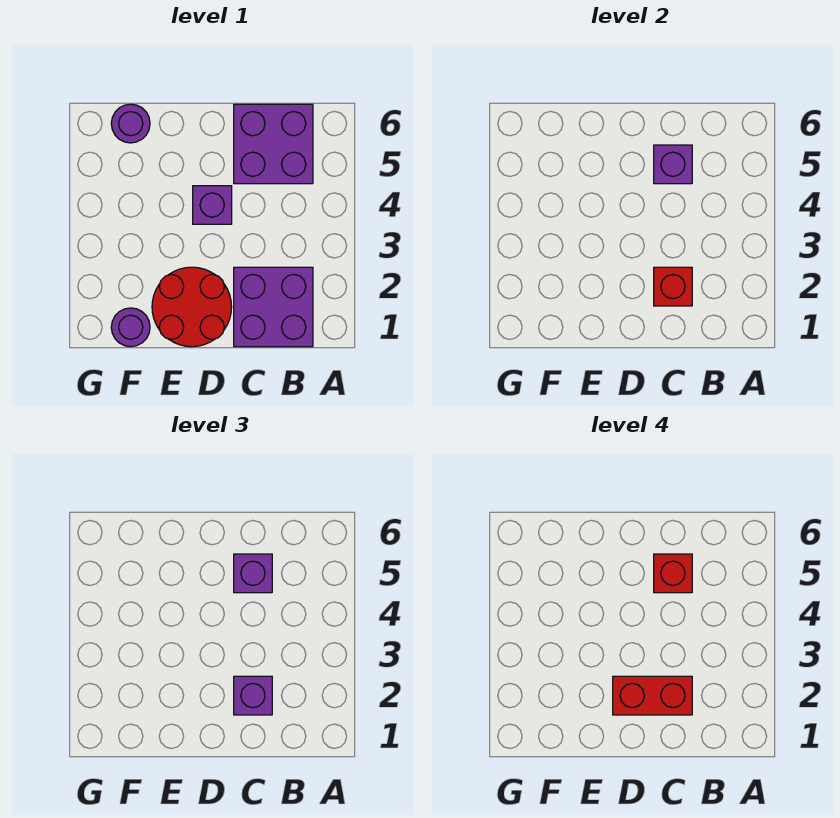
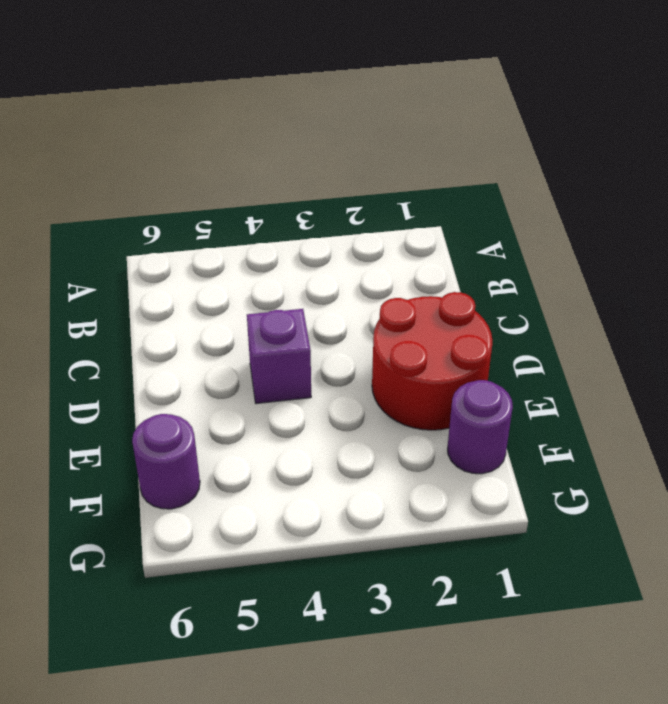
none -> purple 2x2 brick [234,267,313,347]
none -> purple 2x2 brick [234,104,313,184]
none -> red 1x1 brick [654,267,692,306]

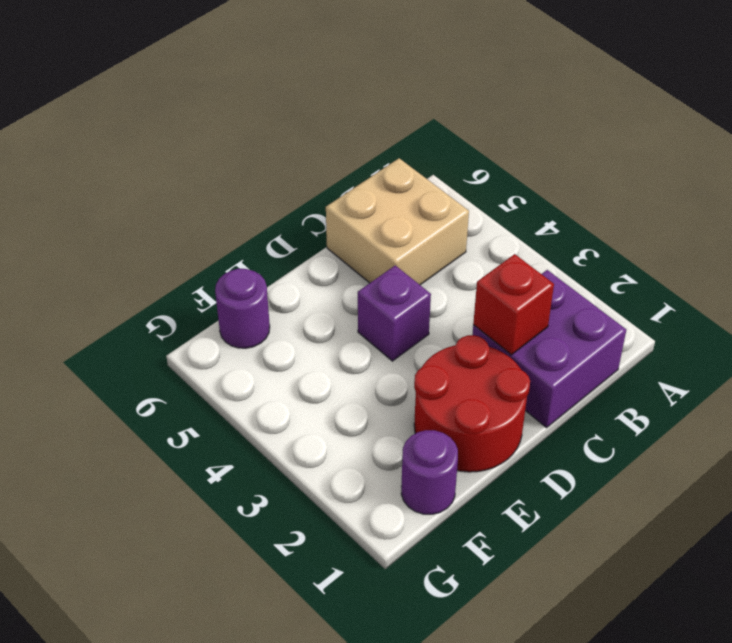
tan 2x2 brick [326,158,469,285] -> purple 2x2 brick [234,104,313,184]
none -> purple 1x1 brick [654,145,692,184]
none -> purple 1x1 brick [234,676,272,715]
none -> purple 1x1 brick [234,554,272,593]

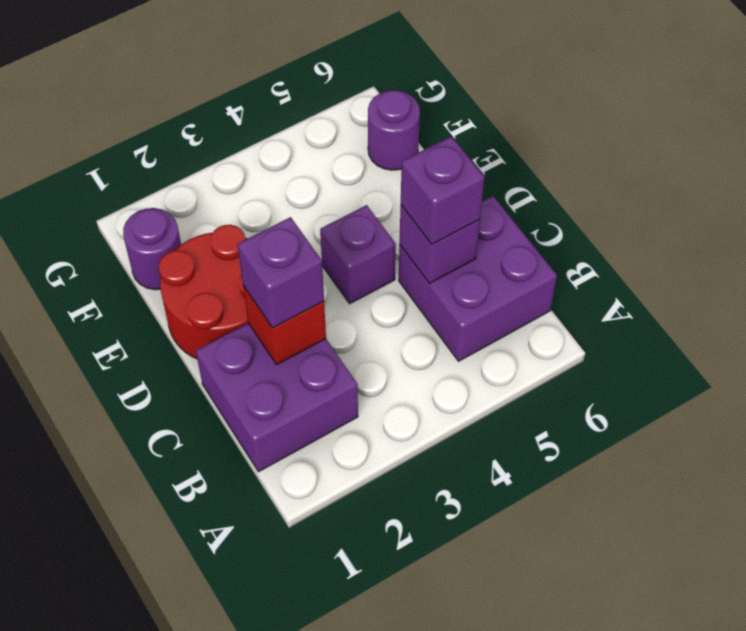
none -> red 1x2 brick [613,676,692,715]
none -> red 1x1 brick [654,554,692,593]

